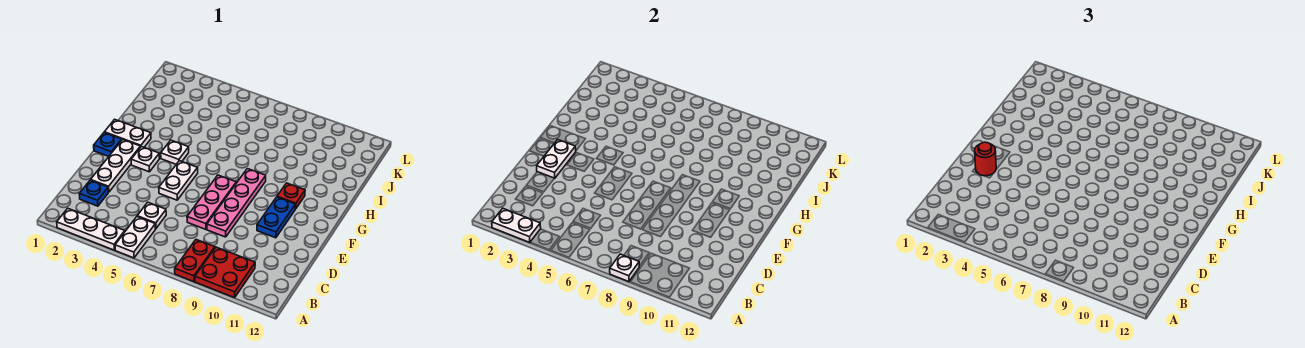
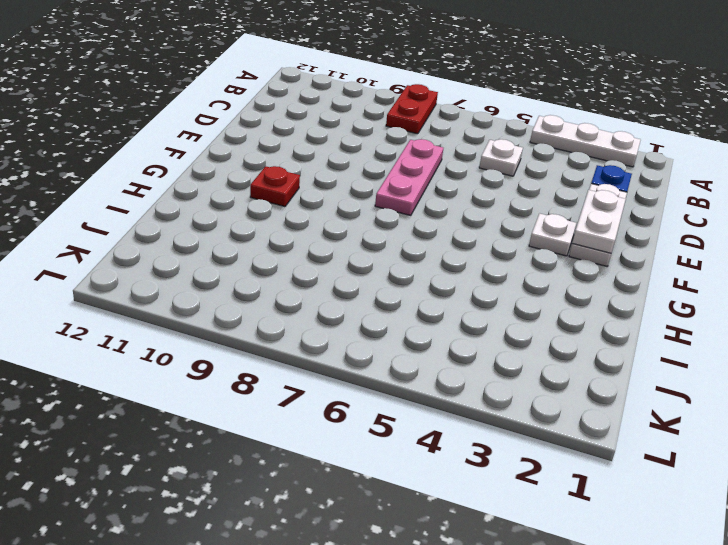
none -> white 1x2 plate [115,217,156,258]
none -> red 2x2 plate [195,247,255,298]
none -> pink 1x4 plate [207,169,266,237]

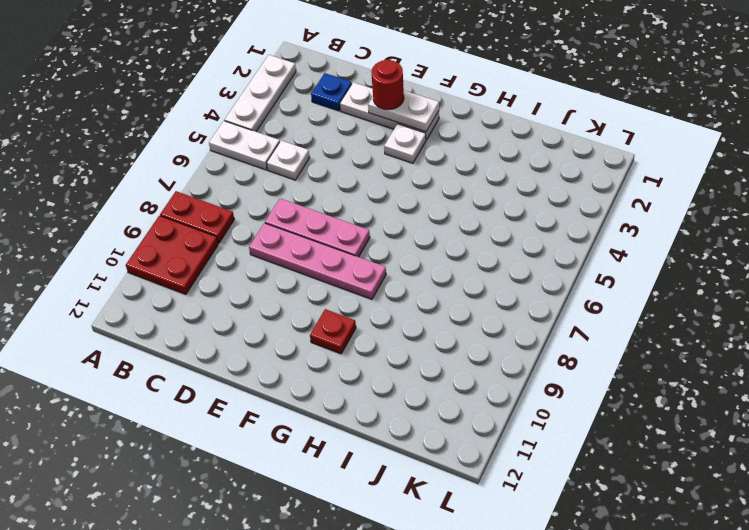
none -> white 1x2 plate [159,161,198,200]
none -> blue 1x2 plate [257,197,295,238]
none -> blue 1x1 plate [94,133,122,157]

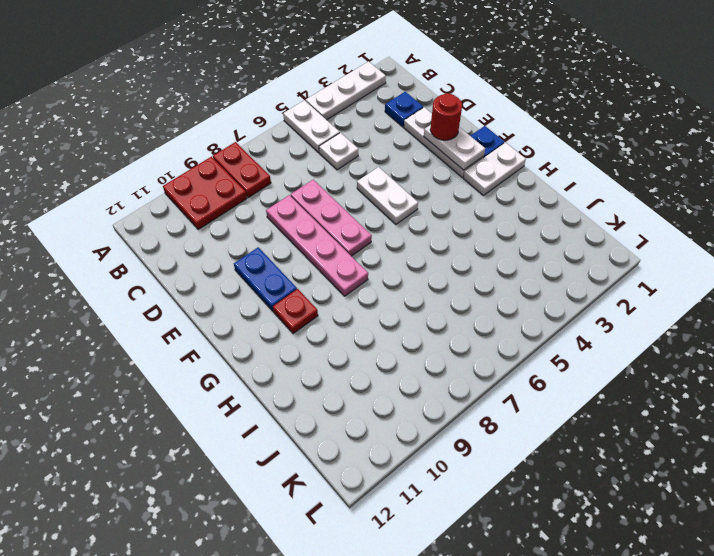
none -> white 1x1 plate [131,147,159,172]
none -> white 1x1 plate [161,140,189,164]
none -> white 1x2 plate [492,208,541,243]

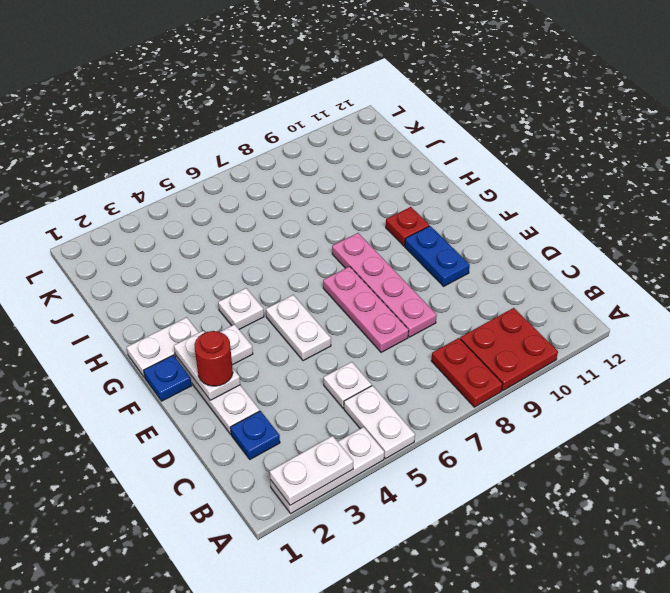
none -> white 1x1 plate [610,254,639,282]

